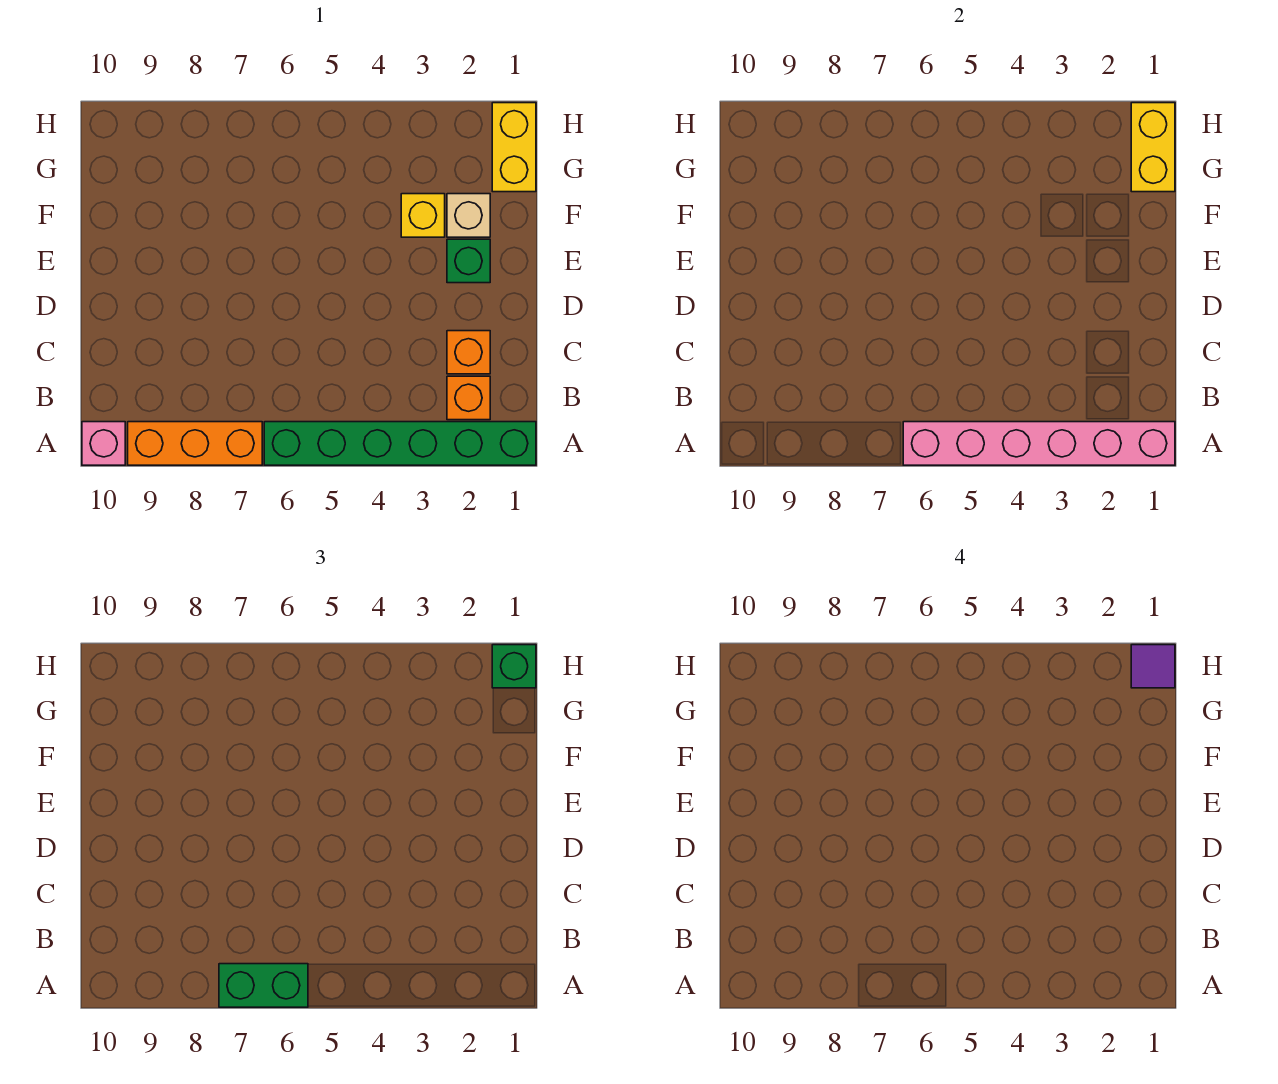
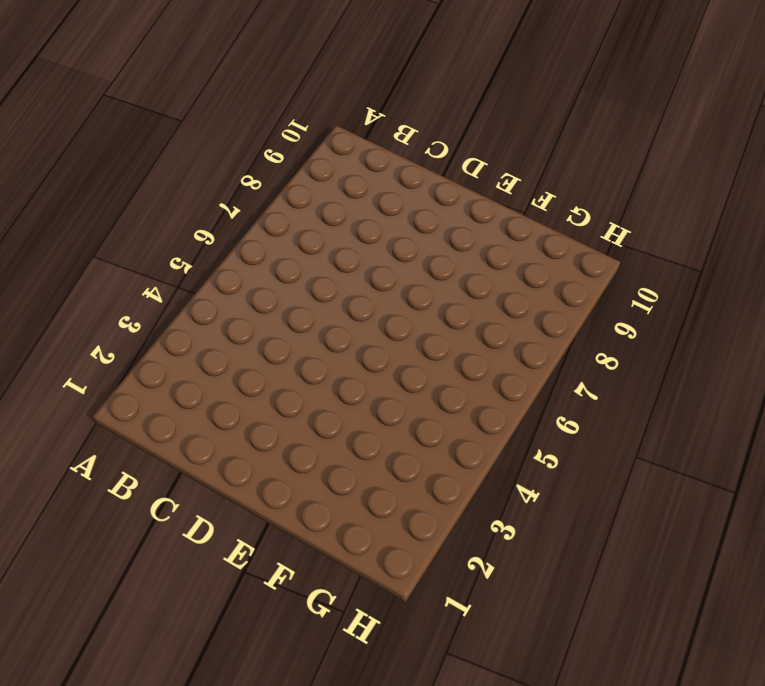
none -> green 1x6 brick [264,422,536,465]
none -> orange 1x3 brick [128,422,262,465]
none -> pink 1x1 brick [82,422,125,465]

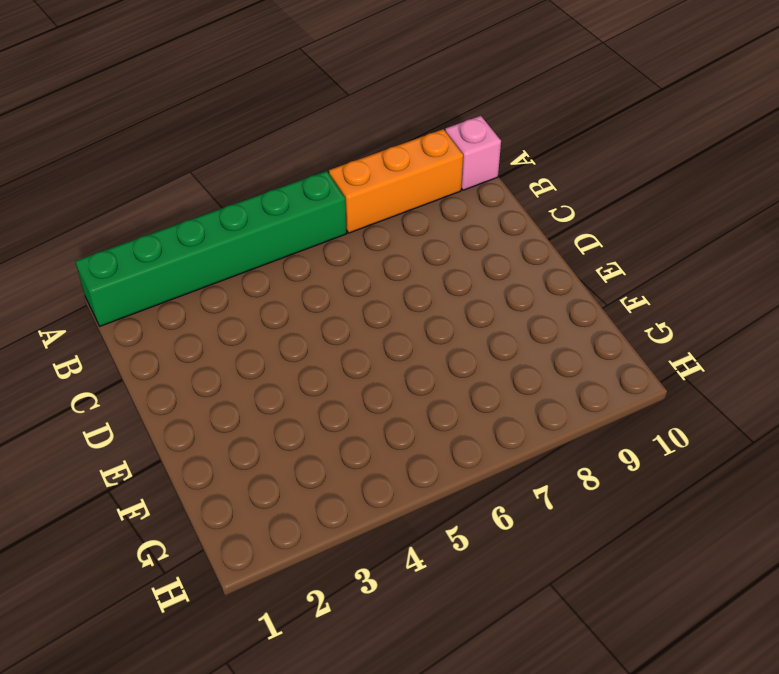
none -> orange 1x1 brick [447,376,490,420]
none -> orange 1x1 brick [447,331,490,374]
none -> green 1x1 brick [447,239,490,283]

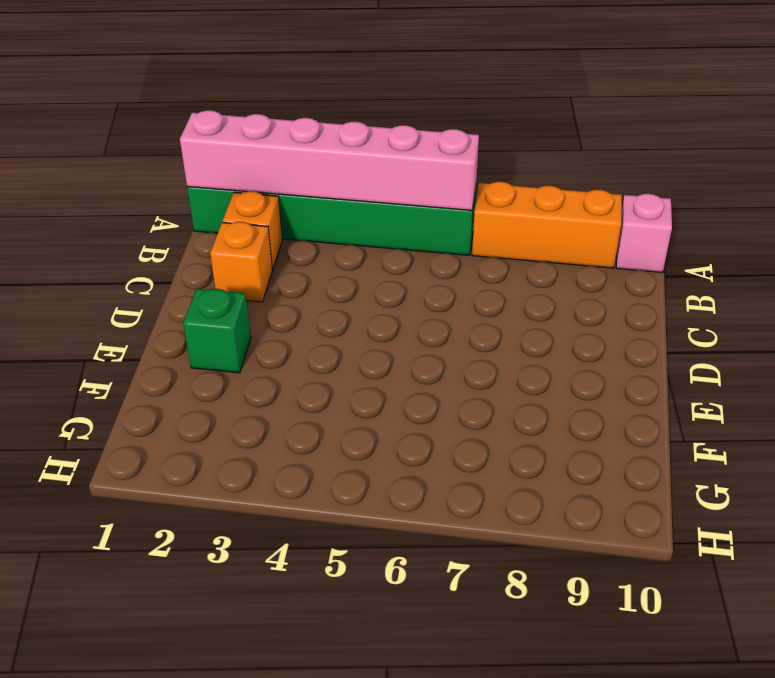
none -> tan 1x1 brick [447,194,490,237]
none -> yellow 1x1 brick [401,194,445,237]
none -> yellow 1x2 brick [492,103,536,192]

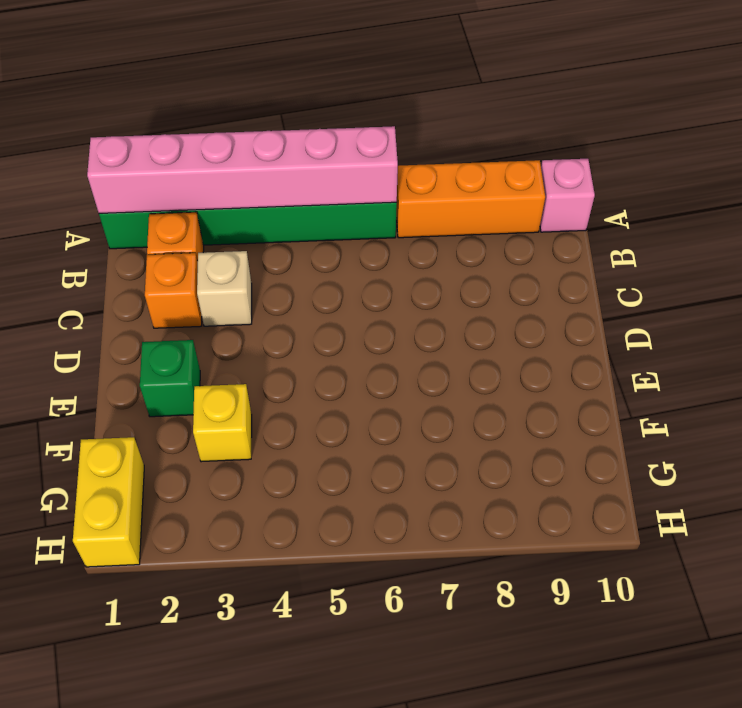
tan 1x1 brick [197,251,252,326] -> tan 1x1 brick moved to [447,194,490,237]
none -> yellow 1x2 brick [1131,103,1175,192]
none -> green 1x2 brick [219,964,308,1007]
none -> green 1x1 brick [492,645,536,688]

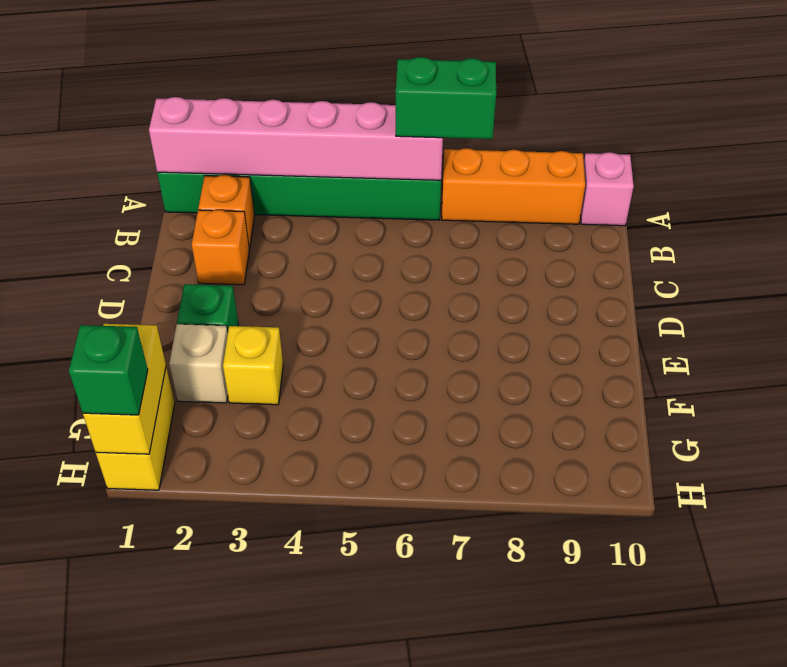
none -> purple 1x1 tile [1131,645,1175,688]

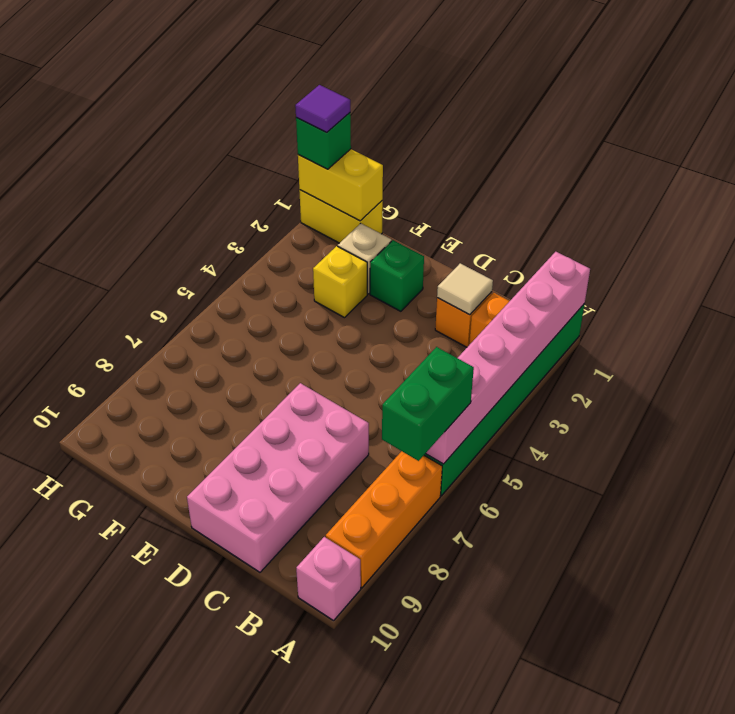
tan 1x1 tile [437,263,493,315] -> none
pink 2x4 brick [187,383,369,572] -> none

